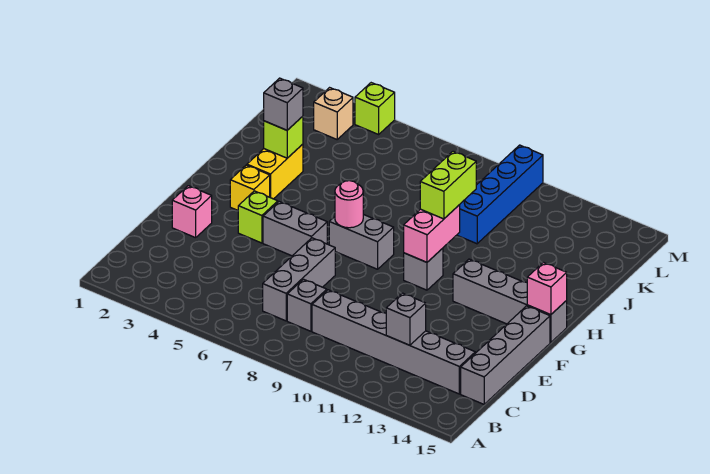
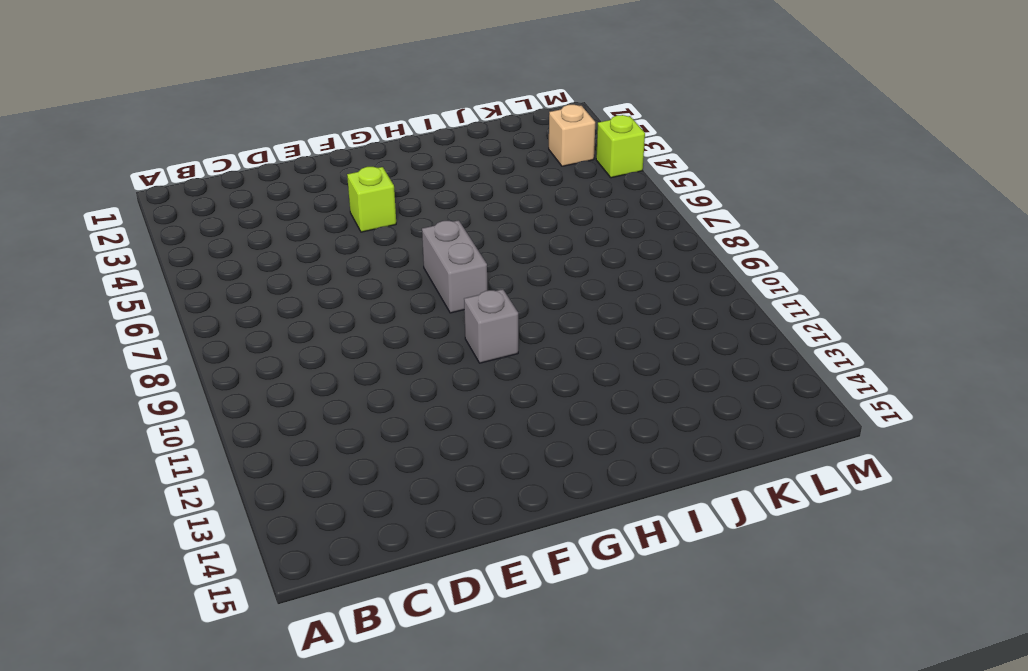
none -> grey 1x3 brick [263,238,335,321]
none -> grey 1x1 brick [287,279,327,331]
none -> grey 1x6 brick [312,290,475,394]

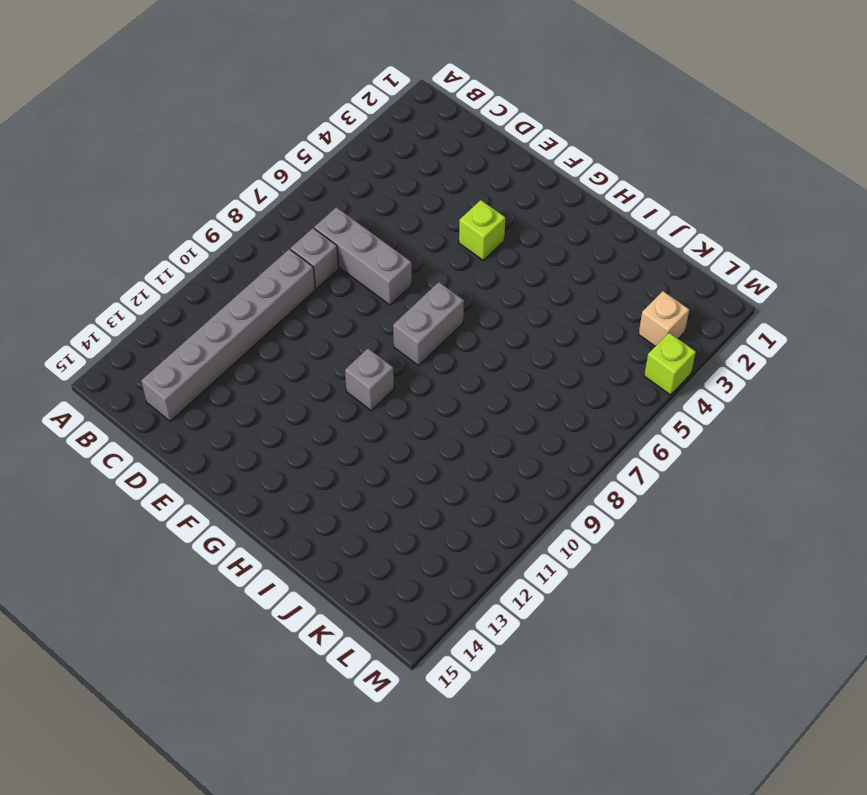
none -> grey 1x4 brick [461,306,550,404]
none -> pink 1x1 brick [172,186,212,238]
none -> grey 1x2 brick [263,202,327,256]

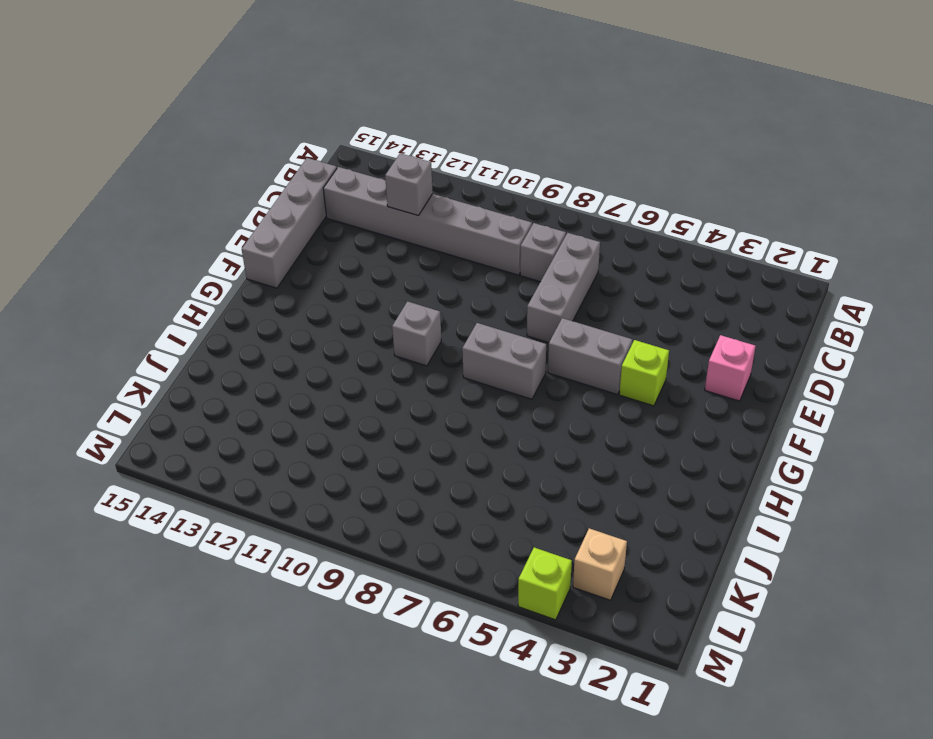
none -> yellow 1x1 brick [230,165,270,210]
none -> grey 1x4 brick [453,259,567,342]
none -> yellow 1x2 brick [247,144,303,199]

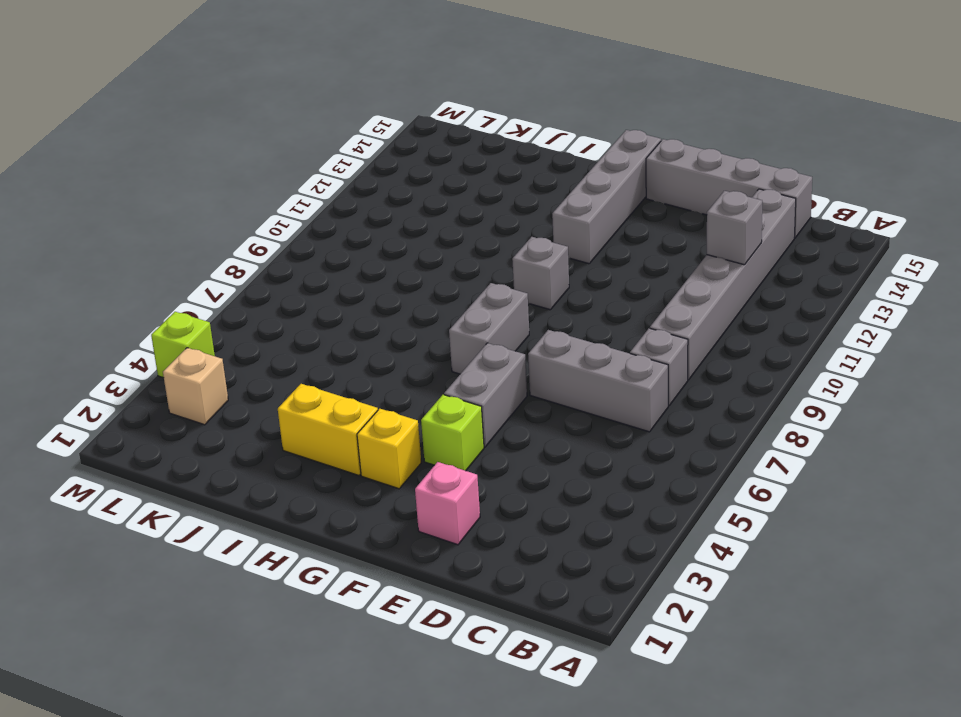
none -> blue 1x4 brick [457,145,543,244]
none -> pink 1x1 round brick [335,181,363,228]
none -> pink 1x2 brick [404,205,460,262]

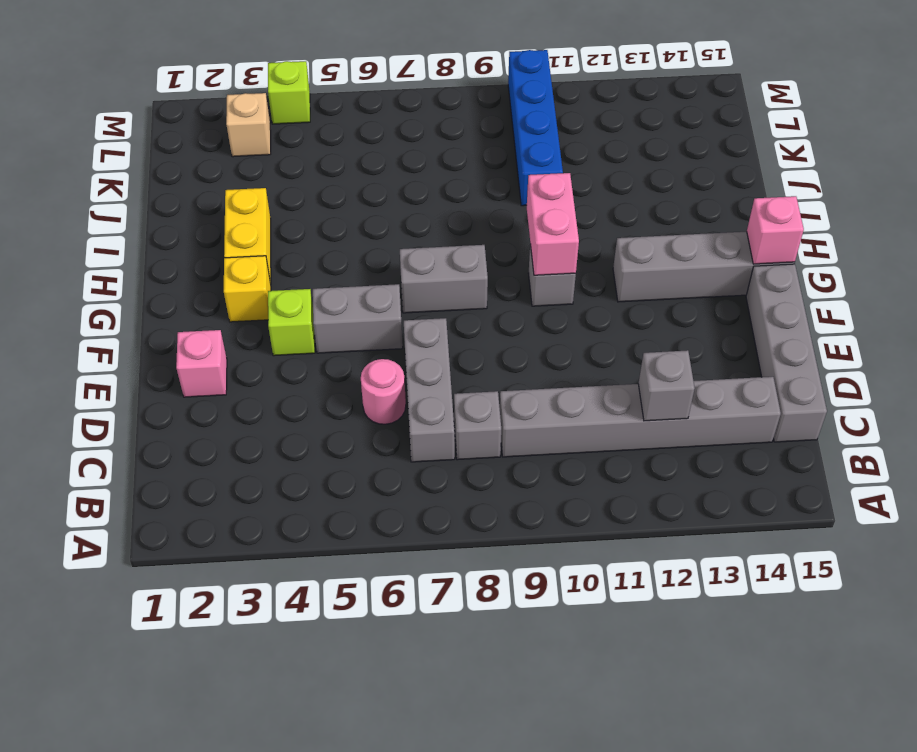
pink 1x1 round brick [361,359,406,424] -> pink 1x1 round brick moved to [335,181,363,228]
none -> lime 1x1 brick [264,116,303,158]
none -> lime 1x2 brick [420,151,476,219]
none -> grey 1x1 brick [264,78,303,130]

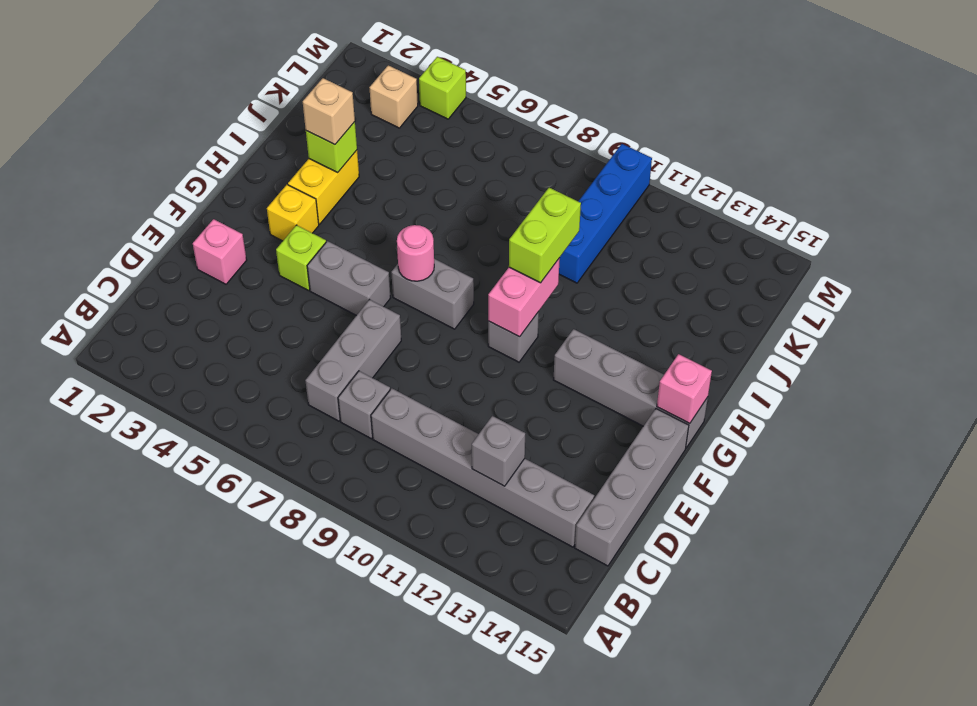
tan 1x1 brick [303,78,355,145] -> grey 1x1 brick [264,78,303,130]

